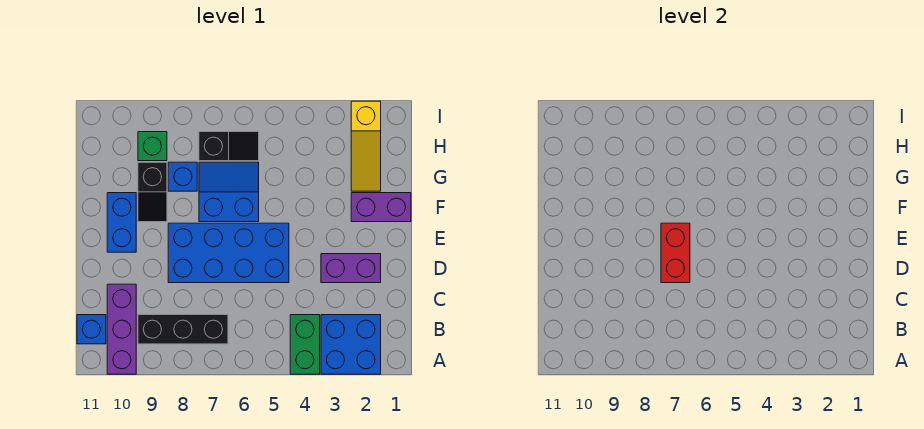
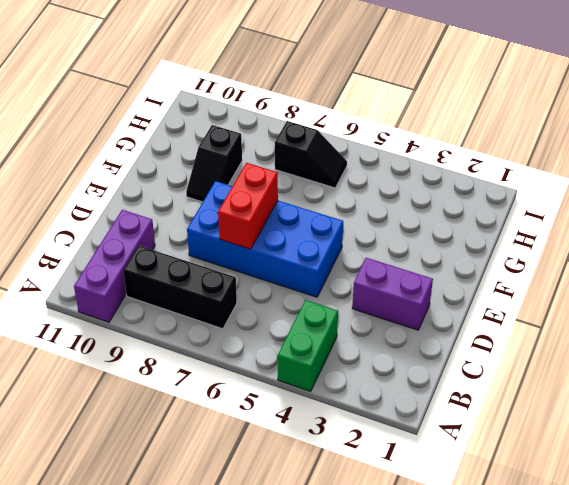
none -> blue 2x2 brick [321,315,381,374]
none -> blue 1x1 brick [77,315,106,344]
none -> blue 1x2 brick [107,193,136,252]

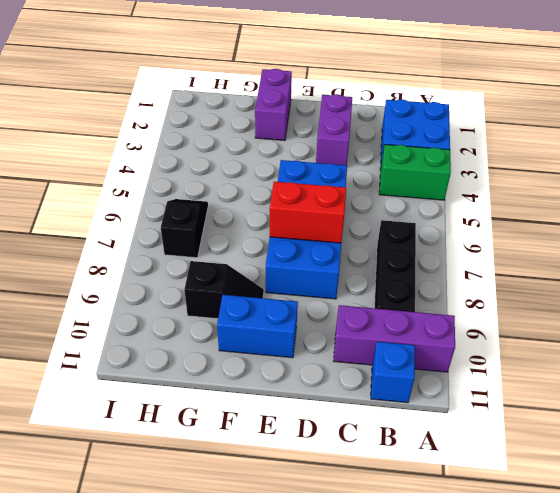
none -> blue 2x2 slope [199,162,259,222]
none -> yellow 1x3 slope [351,101,381,191]
none -> blue 1x1 brick [168,162,197,191]

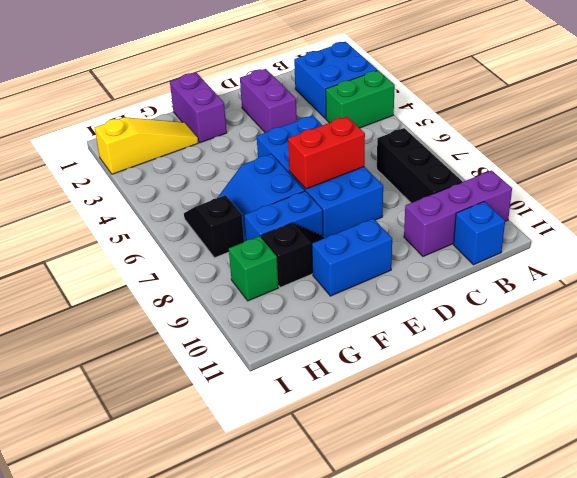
blue 1x2 brick [244,191,323,240] -> blue 1x1 brick [168,162,197,191]

